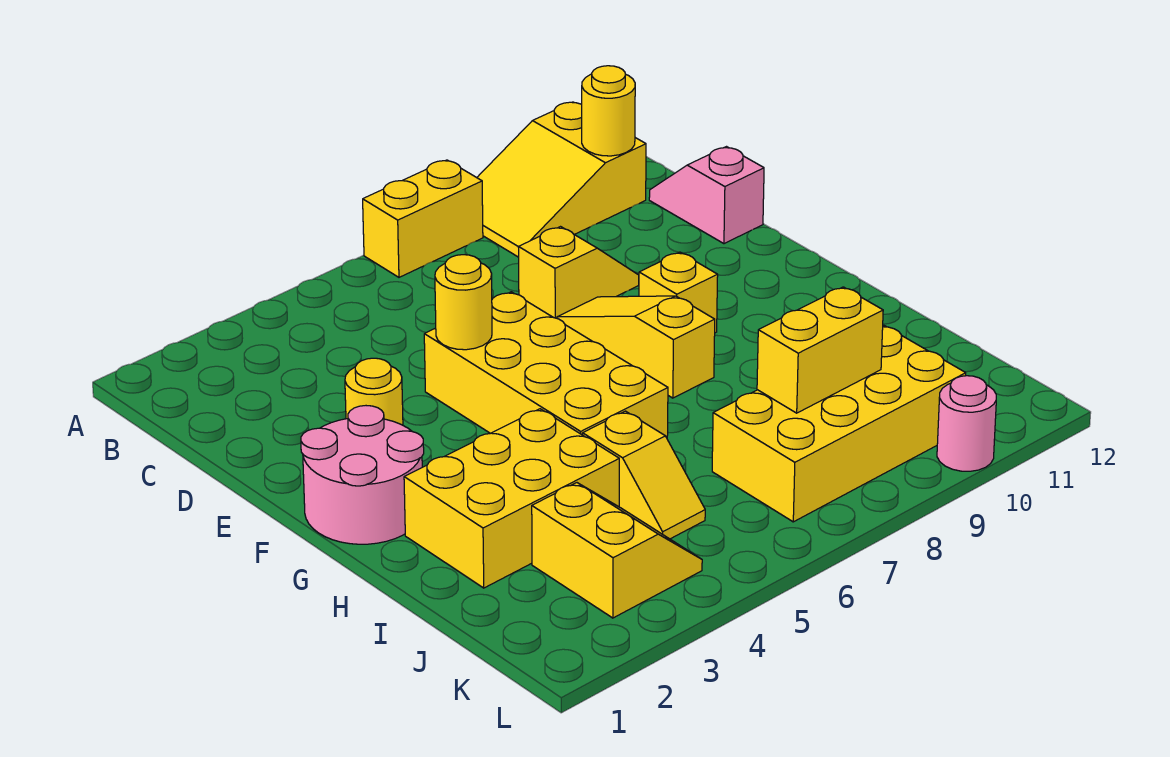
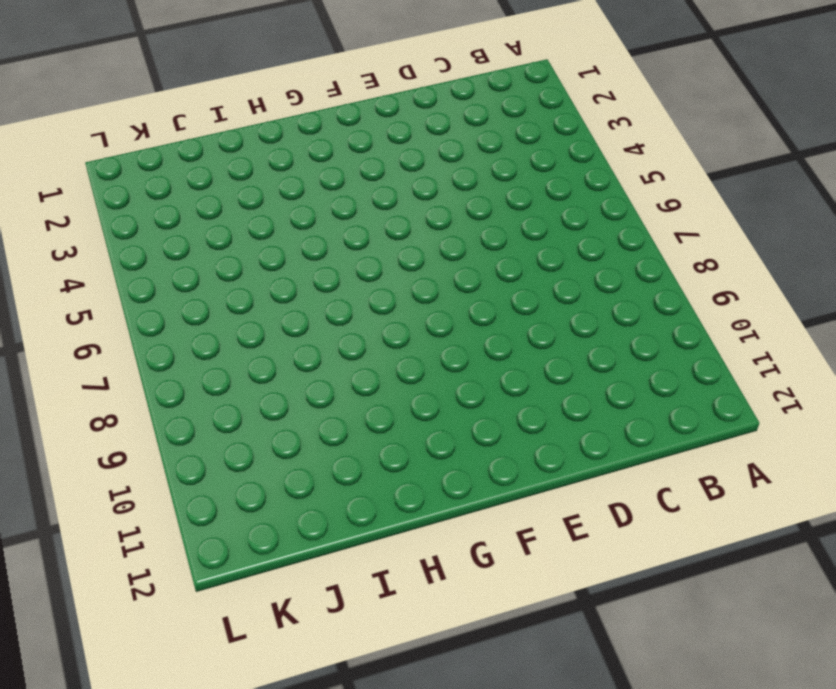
none -> yellow 1x2 brick [363,160,483,277]
none -> yellow 2x3 slope [477,102,646,257]
none -> pink 1x2 slope [649,147,764,244]

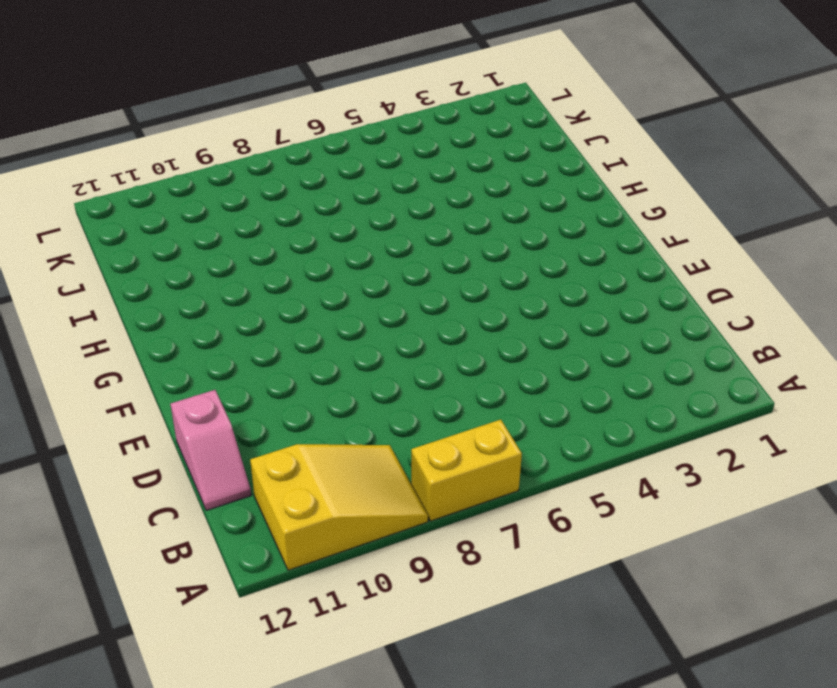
none -> yellow 1x2 slope [518,227,639,318]
none -> yellow 1x1 round brick [345,358,403,425]
none -> yellow 2x4 brick [424,292,668,438]

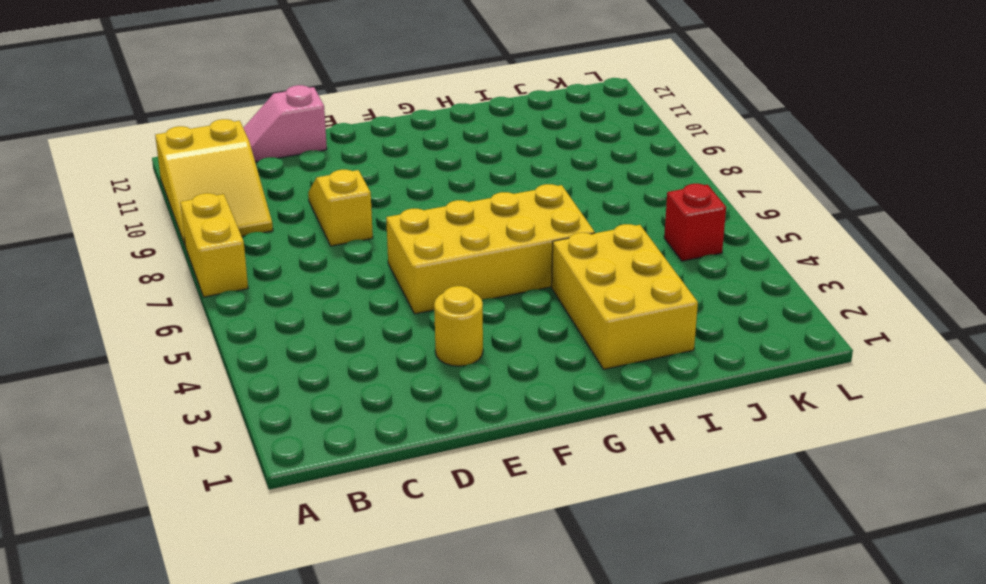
red 1x1 brick [664,184,726,261] -> none
none -> yellow 1x3 slope [557,296,715,398]
none -> pink 2x2 round brick [301,406,424,544]
none -> yellow 1x1 brick [639,252,718,333]

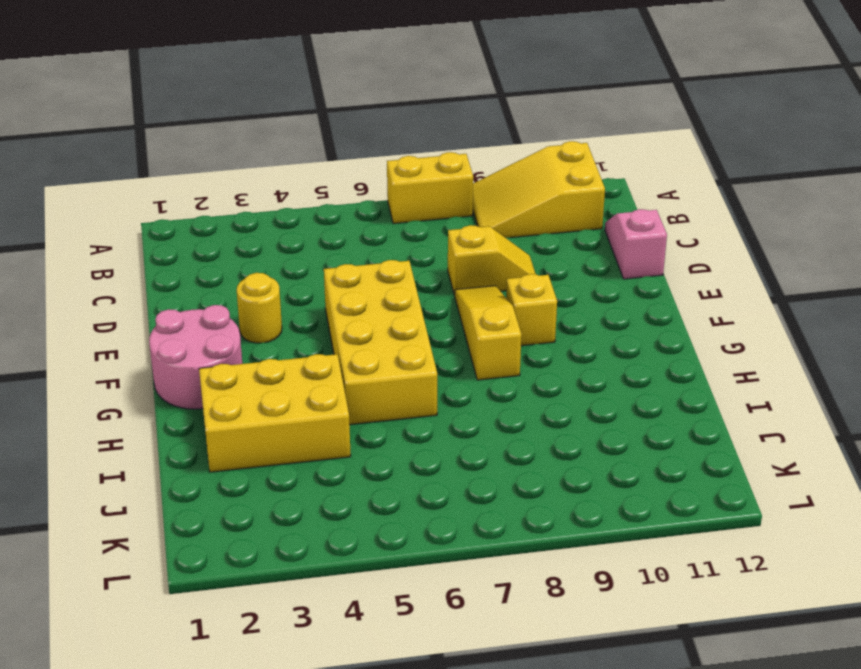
none -> yellow 1x2 slope [583,411,705,539]
none -> yellow 2x2 slope [532,483,702,618]
none -> yellow 2x4 brick [712,325,966,522]

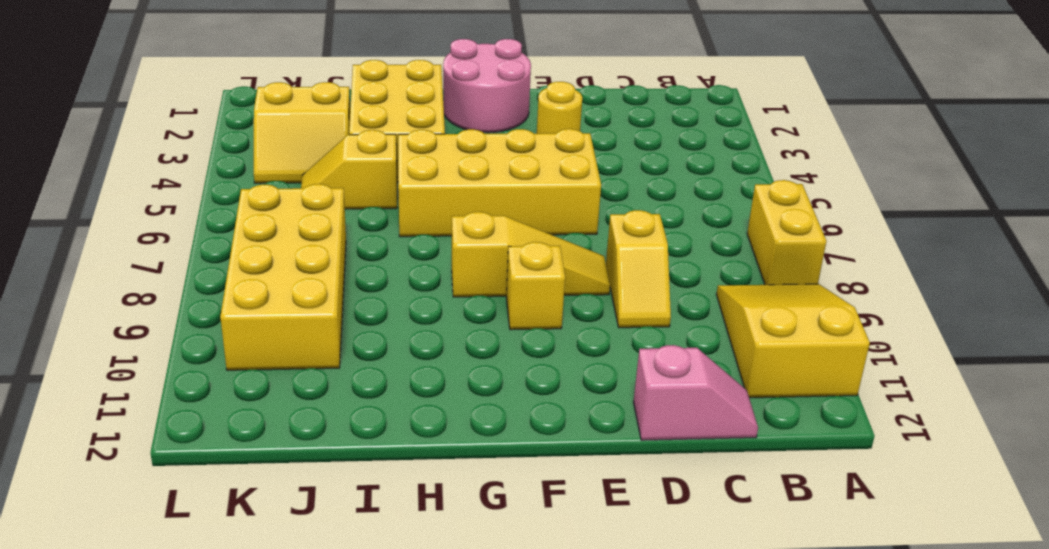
none -> pink 1x1 round brick [937,376,996,471]
none -> yellow 1x1 round brick [582,66,635,156]
none -> yellow 1x1 round brick [435,255,492,350]

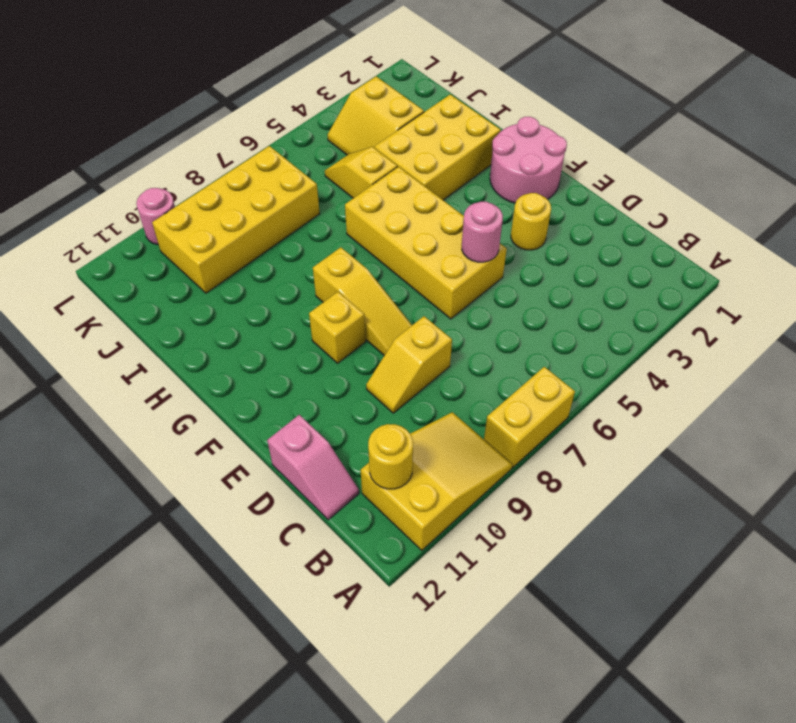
pink 1x1 round brick [462,202,503,262] -> yellow 1x1 round brick [435,255,492,350]
none -> yellow 1x2 brick [757,287,883,413]

